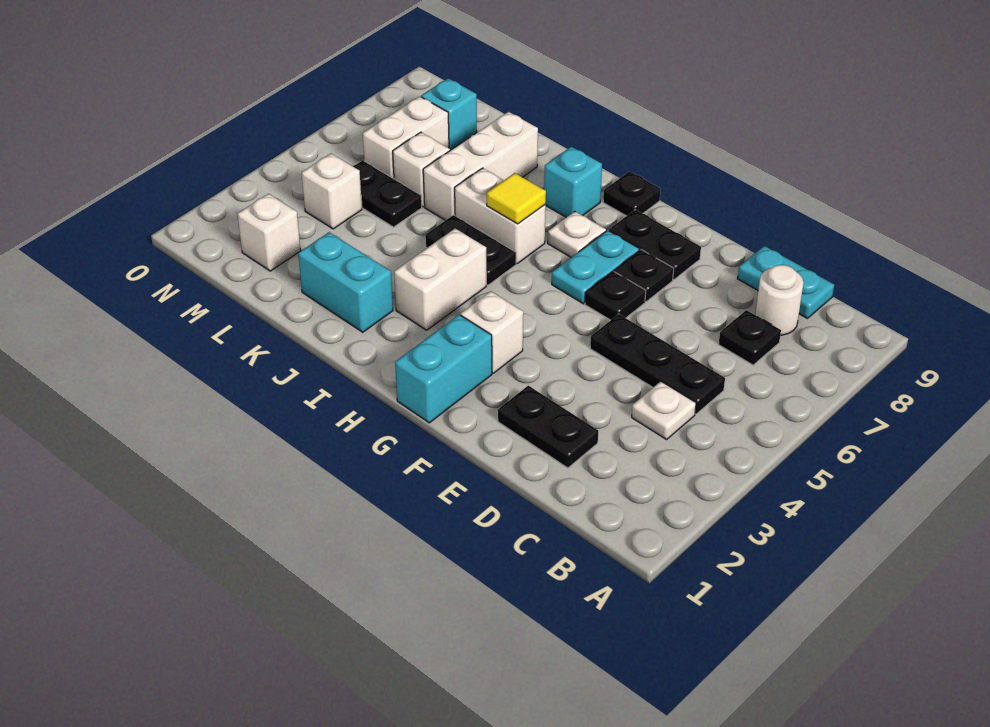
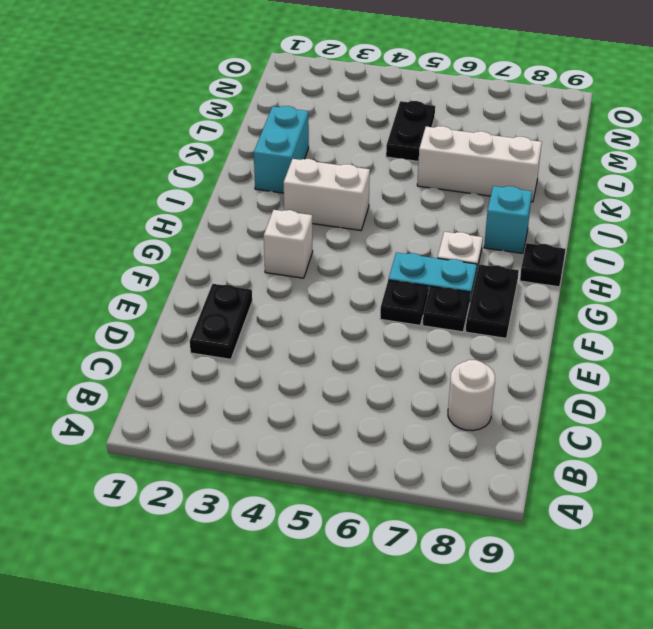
none -> white 1x1 plate [632,381,696,439]
none -> black 1x3 plate [590,314,725,414]
none -> black 1x1 plate [719,310,781,365]

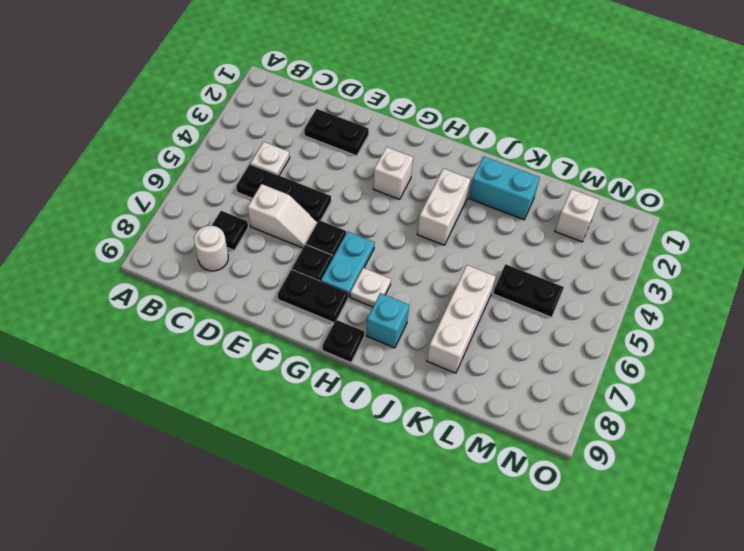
white 1x2 slope [248,184,318,248] -> none
none -> cyan 1x2 plate [738,246,834,318]
none -> cyan 1x2 brick [395,315,492,423]
none -> black 1x2 plate [425,215,516,285]

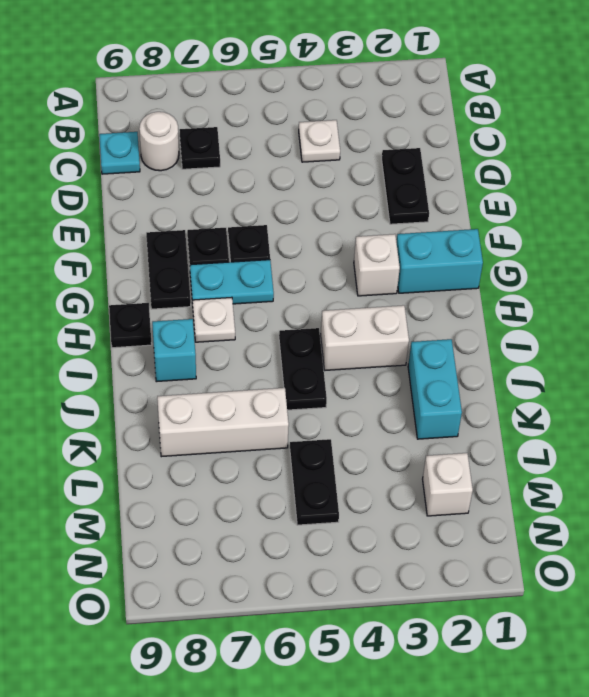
cyan 1x1 plate [99,132,140,174] -> cyan 1x2 plate [738,246,834,318]
none -> black 1x3 plate [590,314,725,414]
none -> white 1x2 brick [455,168,546,263]
none -> white 1x1 brick [393,132,450,207]

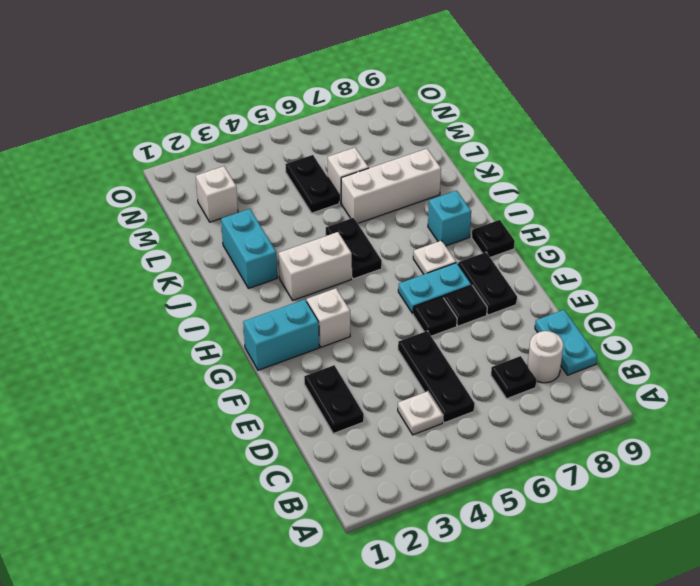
none -> white 1x2 brick [455,168,546,263]
none -> white 1x1 brick [302,154,362,229]
none -> white 1x2 brick [363,96,449,179]

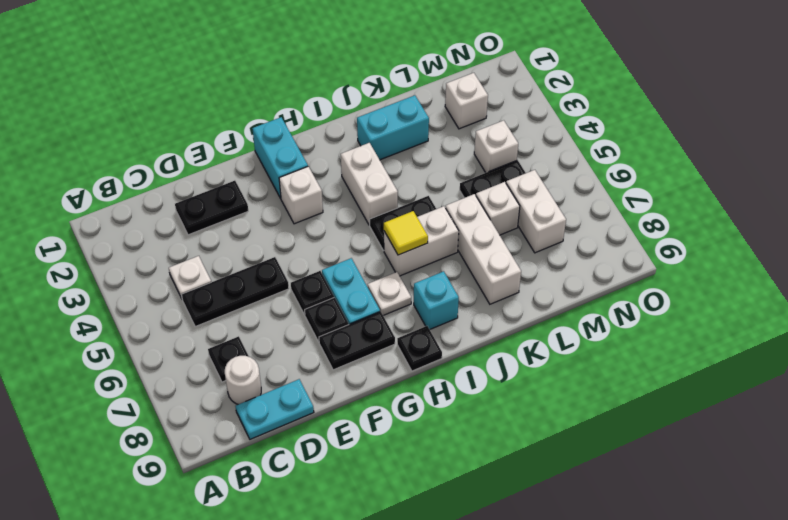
none -> cyan 1x1 brick [421,78,477,150]

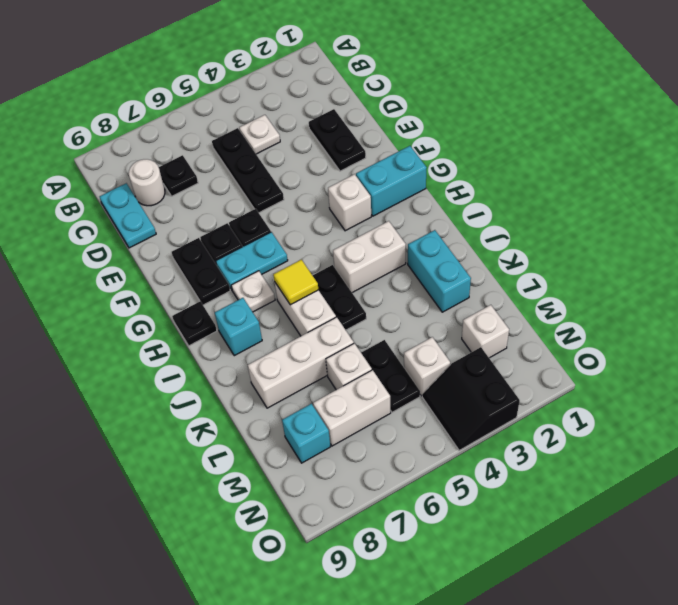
black 2x2 slope [422,347,520,450] -> none

